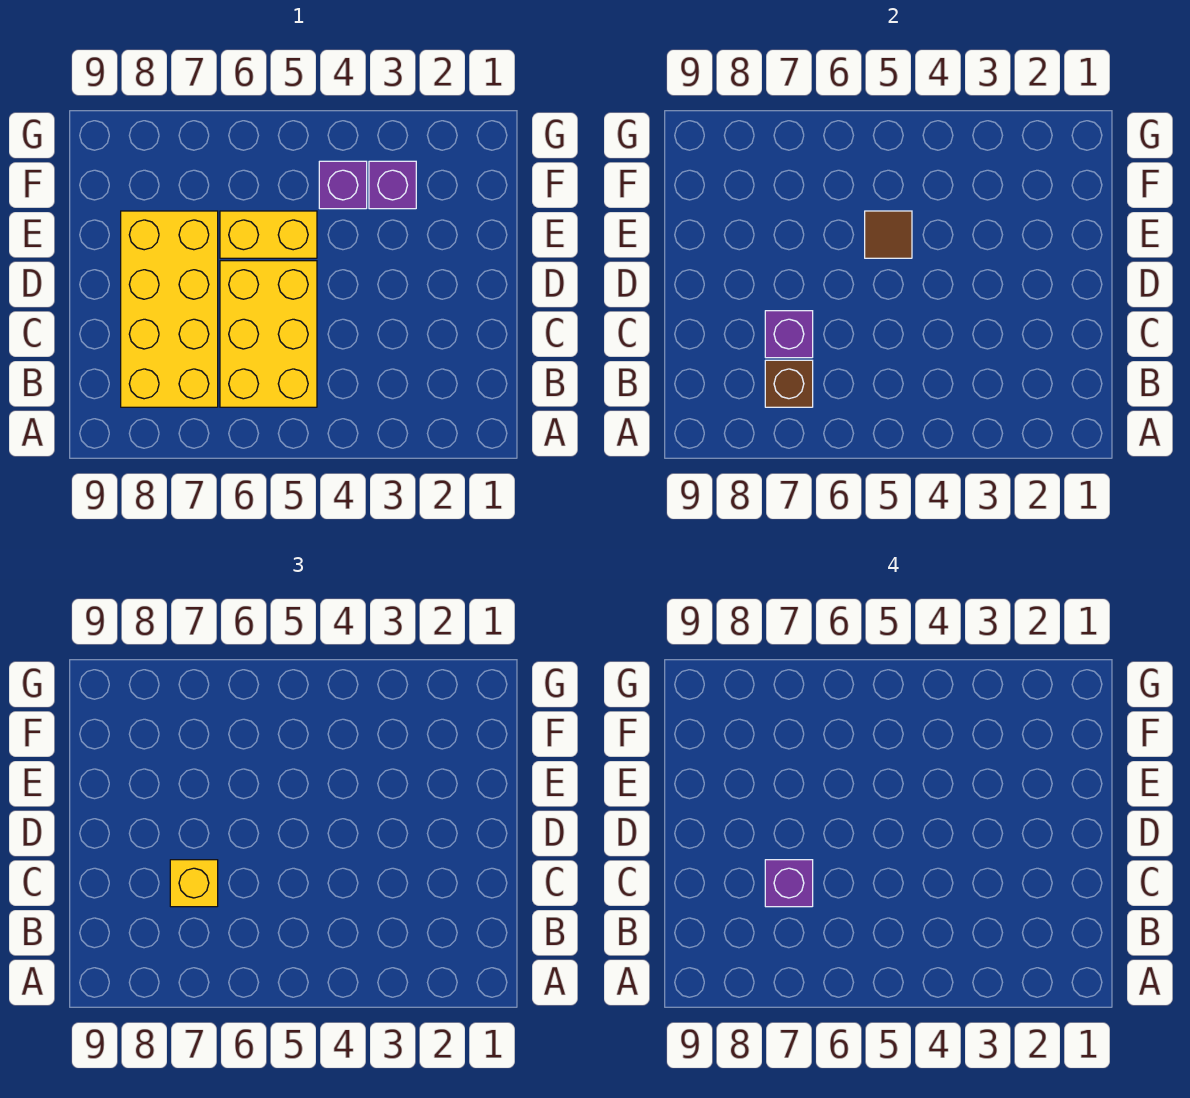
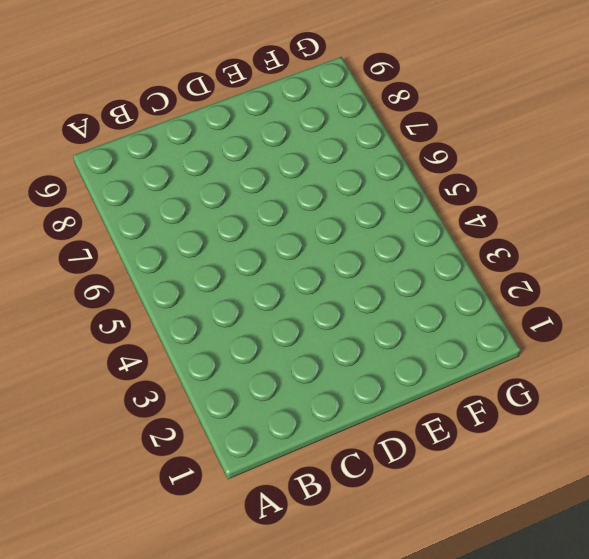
none -> yellow 2x3 brick [220,261,317,407]
none -> yellow 2x4 brick [121,211,218,407]

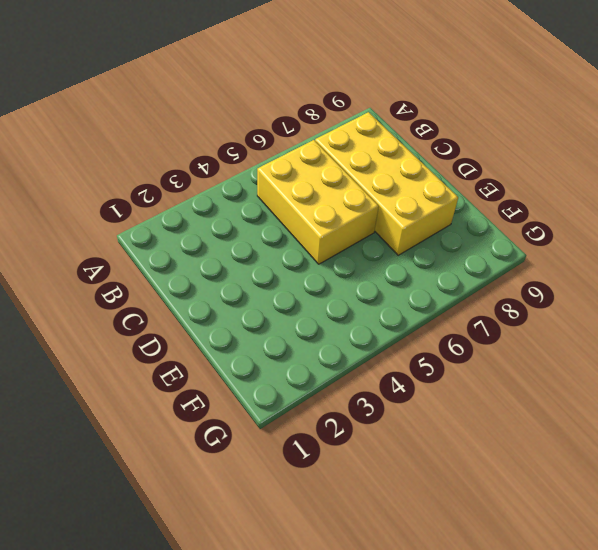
none -> yellow 1x2 brick [220,211,317,258]
none -> purple 1x1 brick [369,161,416,209]

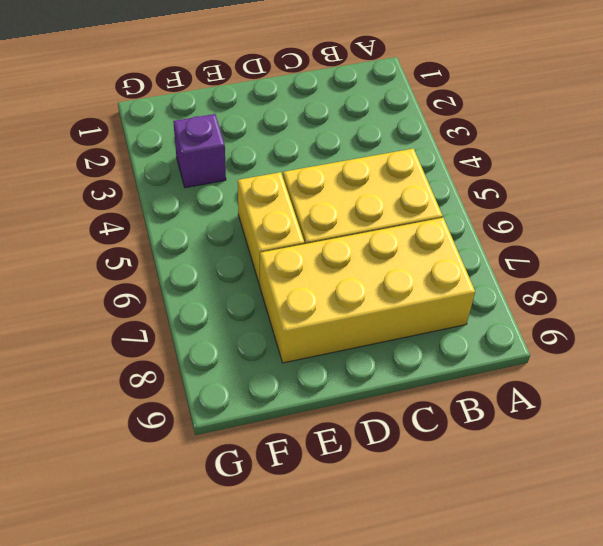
none -> purple 1x1 brick [319,161,367,209]
none -> brown 1x1 brick [765,360,813,407]

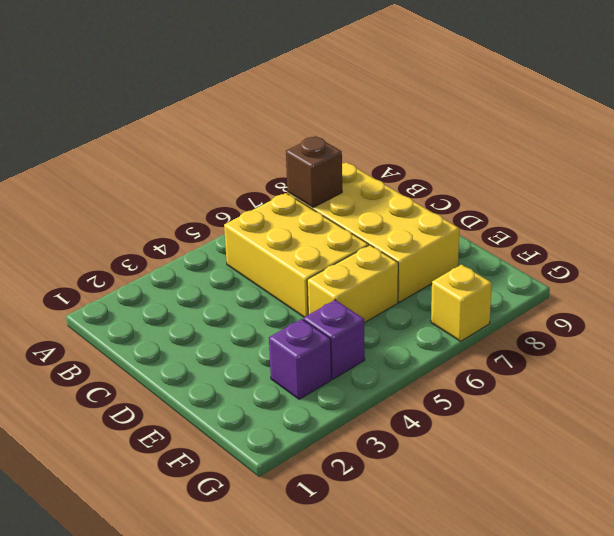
yellow 1x1 brick [431,265,492,341] -> yellow 1x1 brick moved to [170,860,218,907]
none -> purple 1x1 brick [765,311,813,358]
none -> brown 1x1 tile [865,211,912,258]

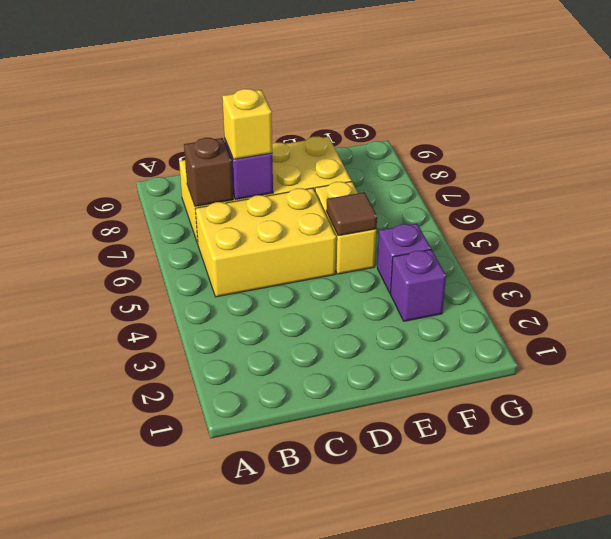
none -> purple 1x1 brick [765,860,813,907]

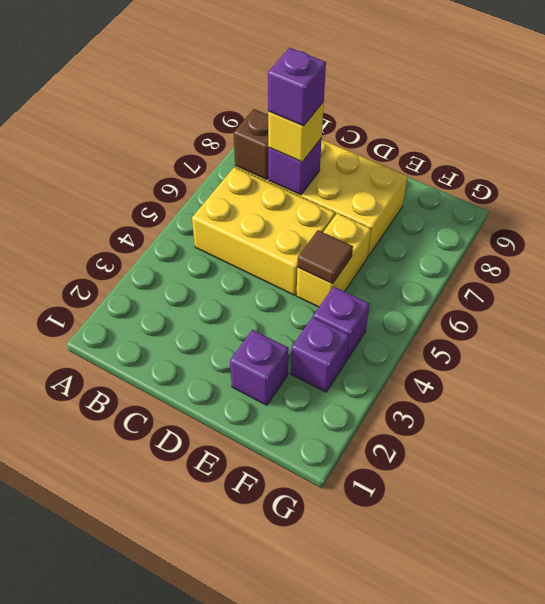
purple 1x1 brick [230,330,289,405] -> none

